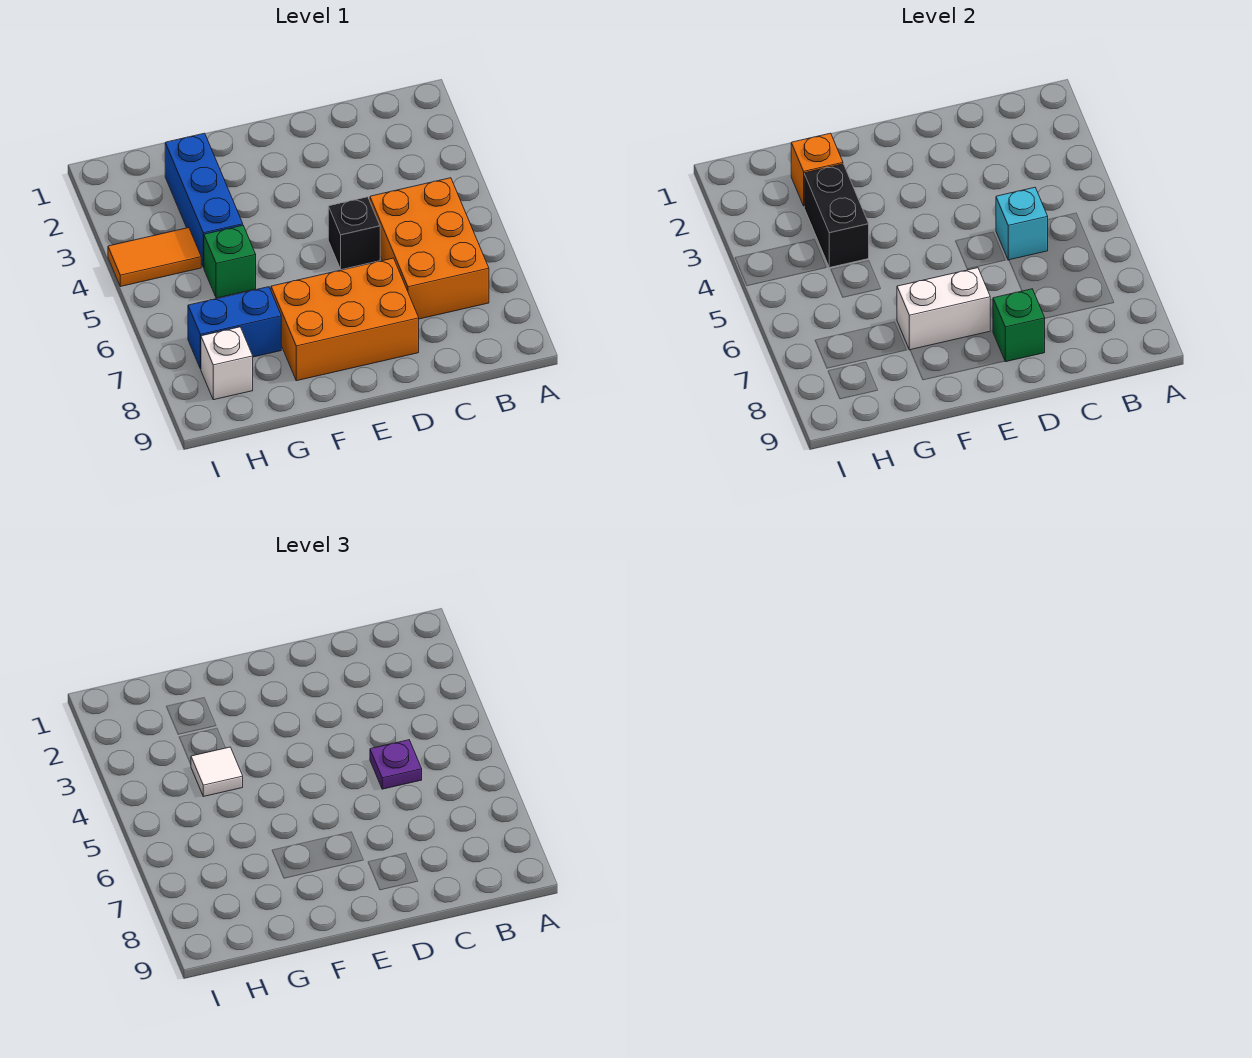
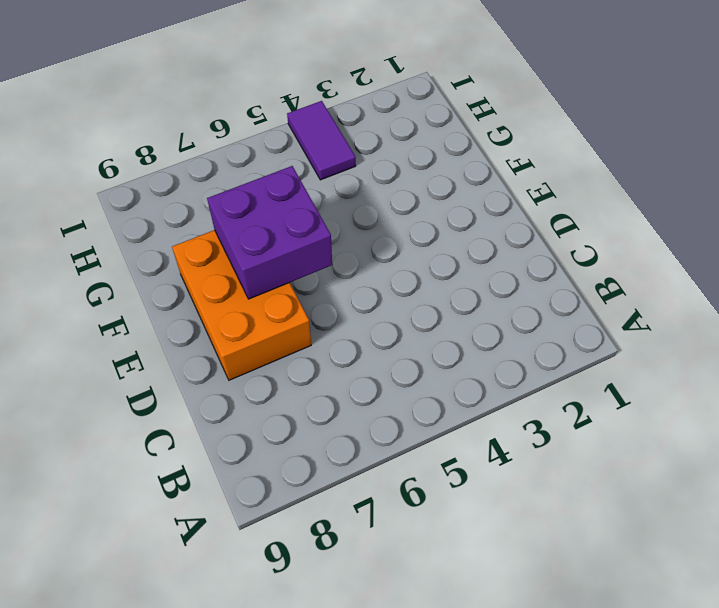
purple 2x2 brick [207,166,332,299] -> white 1x2 brick [897,268,990,350]
purple 1x2 tile [287,101,356,180] -> orange 1x2 tile [108,228,201,287]
none -> orange 2x3 brick [370,178,489,319]
none -> black 1x1 brick [328,197,380,270]
none -> blue 1x3 brick [165,133,243,268]

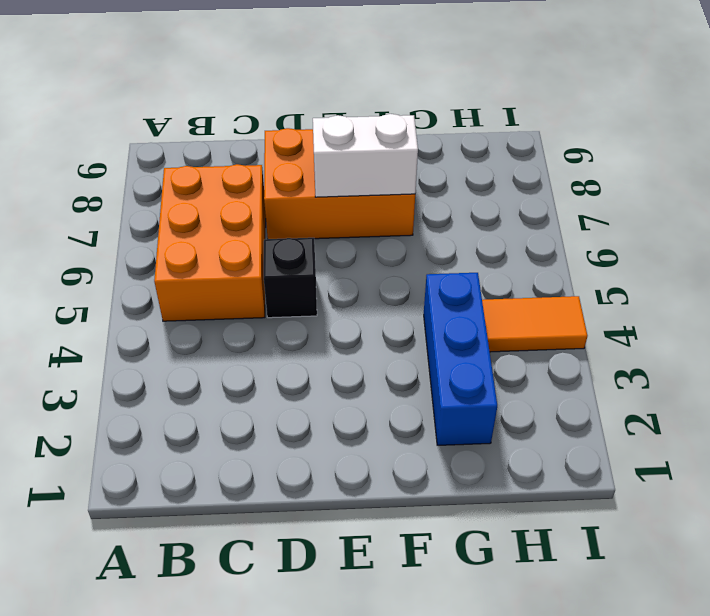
none -> green 1x1 brick [204,225,256,298]
none -> blue 1x2 brick [188,287,281,369]
none -> white 1x1 brick [201,327,253,400]

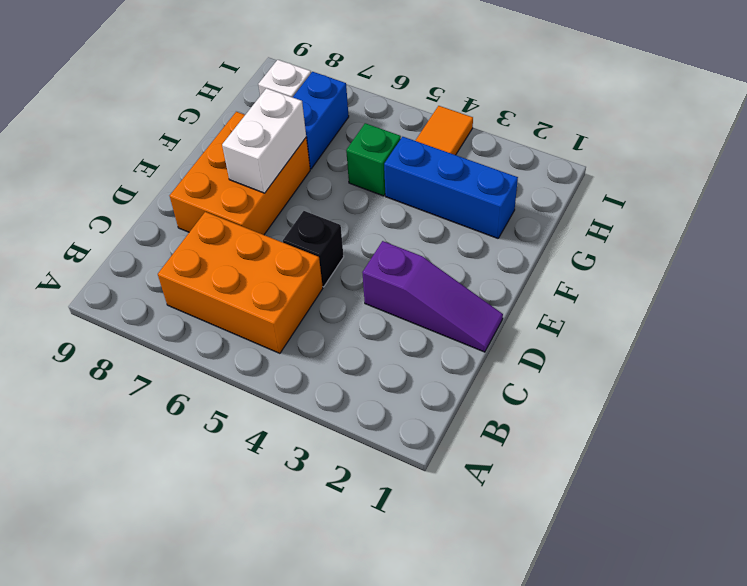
purple 1x3 slope [362,241,503,352] -> none
none -> cyan 1x1 brick [996,187,1048,260]
none -> green 1x1 brick [993,289,1045,362]
none -> orange 1x1 brick [791,133,843,206]

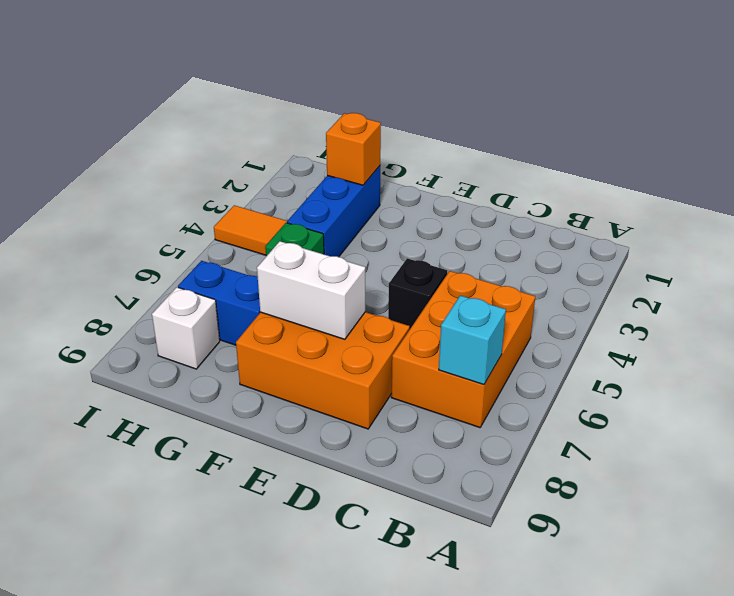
cyan 1x1 brick [439,295,506,385] -> cyan 1x1 brick moved to [996,187,1048,260]
none -> green 1x1 brick [993,289,1045,362]
none -> black 1x2 brick [804,164,869,268]
none -> purple 1x1 plate [370,740,422,789]

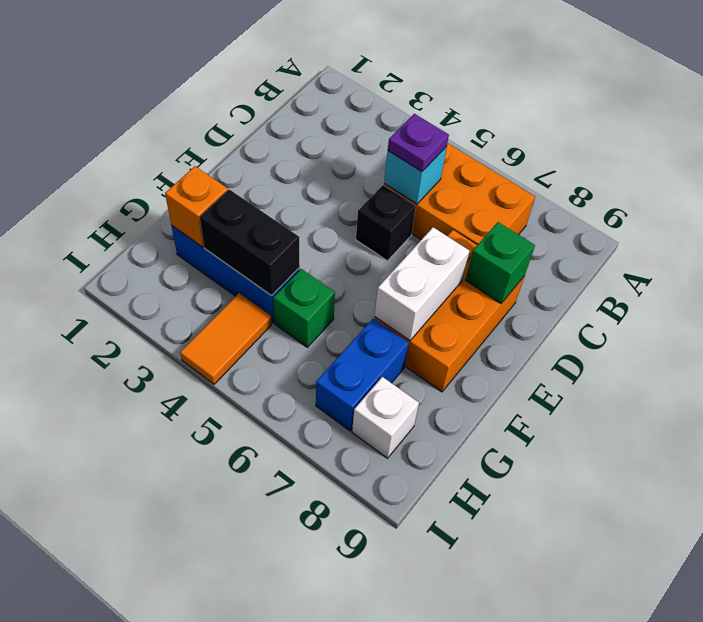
none -> white 1x1 tile [191,747,243,797]

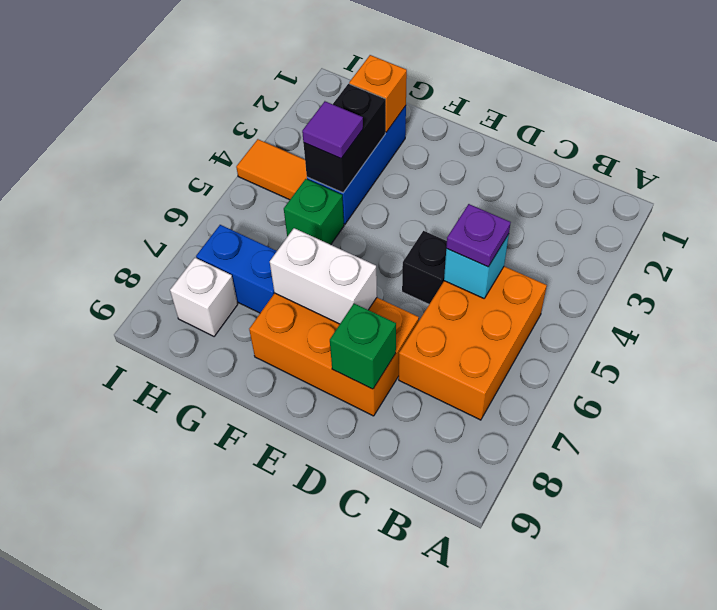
purple 1x1 tile [302,101,363,159] -> white 1x1 tile [191,747,243,797]

